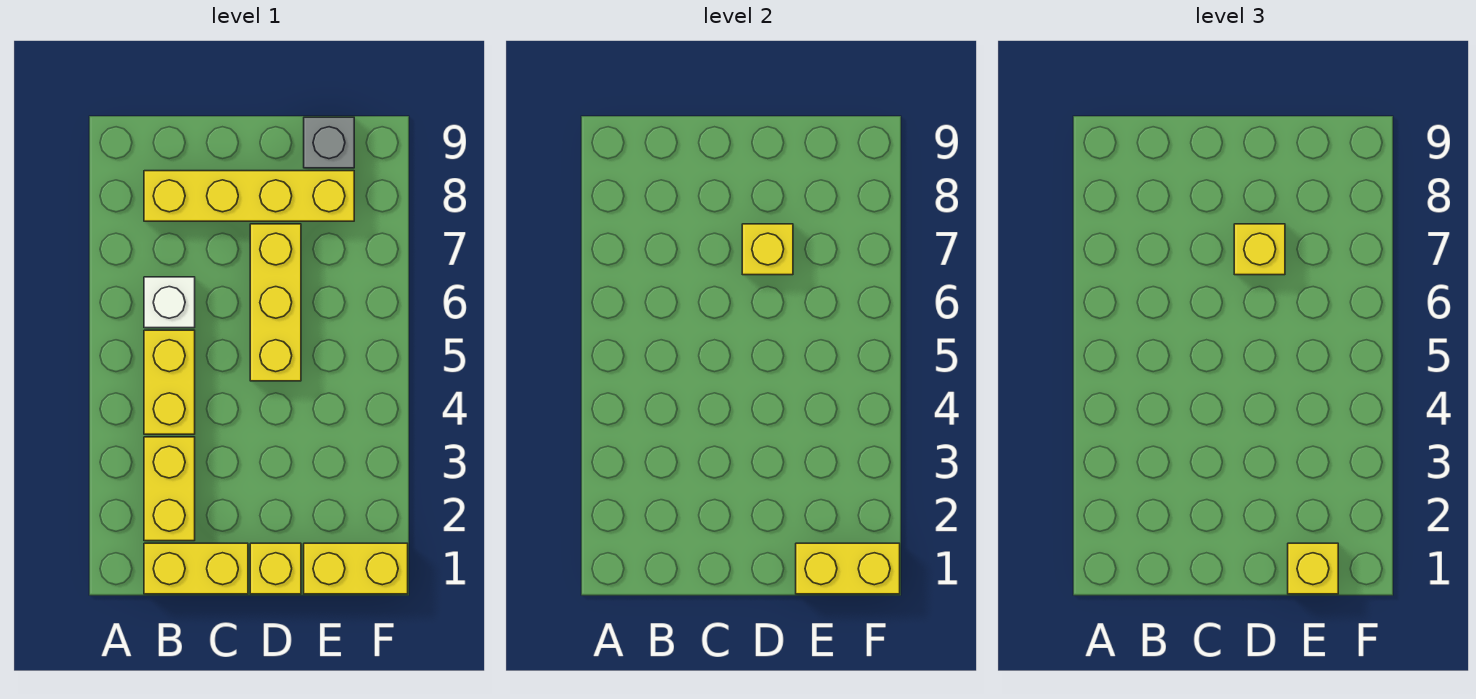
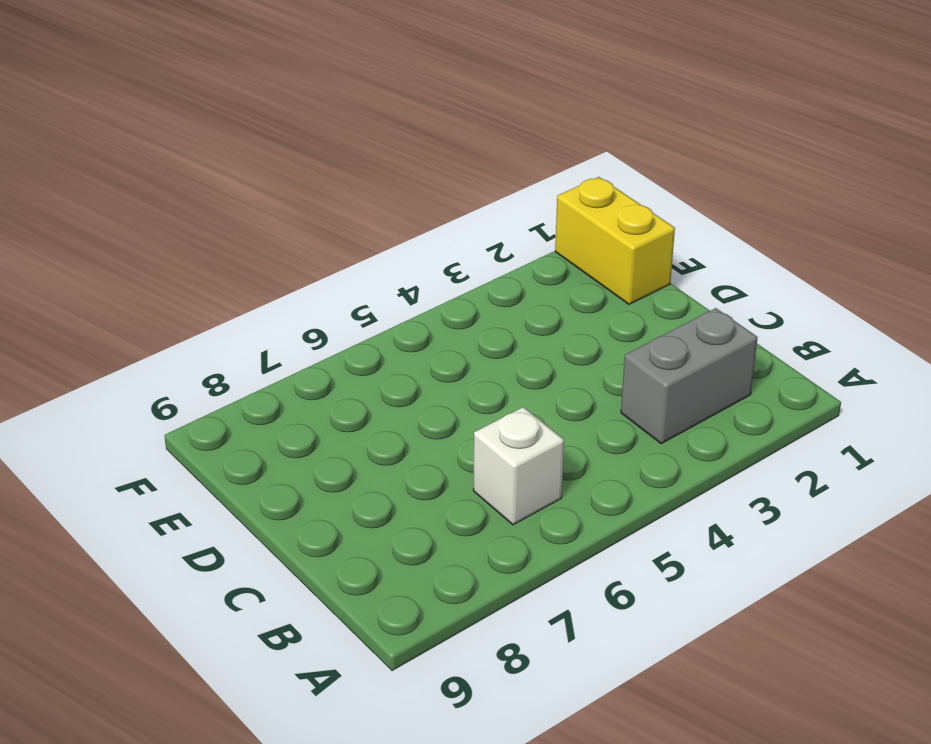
grey 1x2 brick [621,308,758,443] -> yellow 1x2 brick [144,437,195,541]
none -> yellow 1x2 brick [144,543,248,594]
none -> yellow 1x2 brick [144,330,195,434]
none -> yellow 1x4 brick [144,171,354,221]

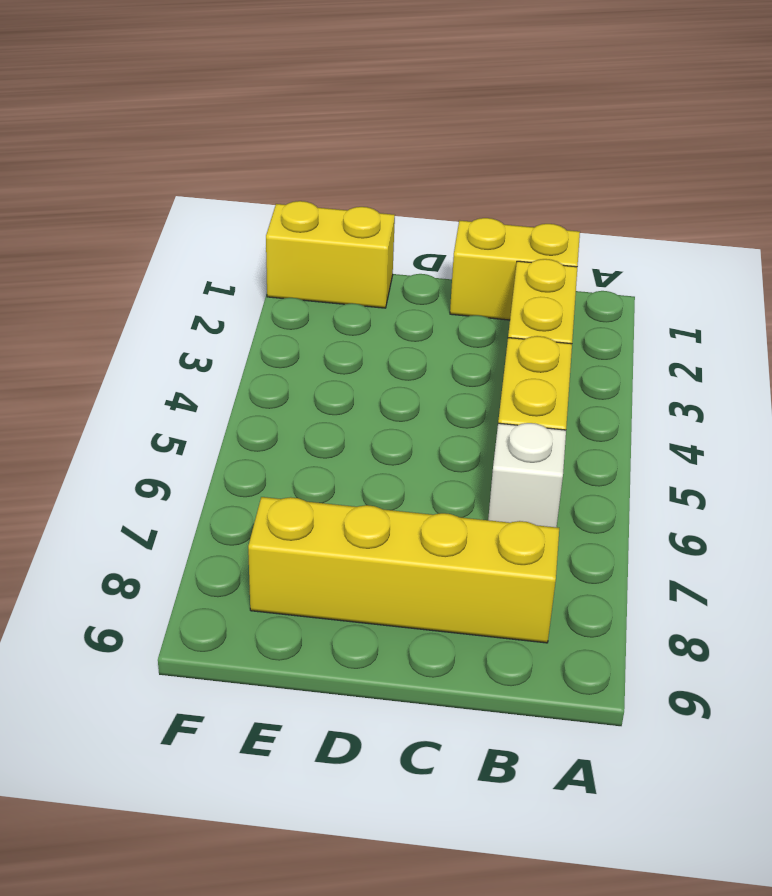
none -> yellow 1x1 brick [250,543,301,594]
none -> yellow 1x3 brick [250,224,301,381]
none -> grey 1x1 brick [304,117,354,168]

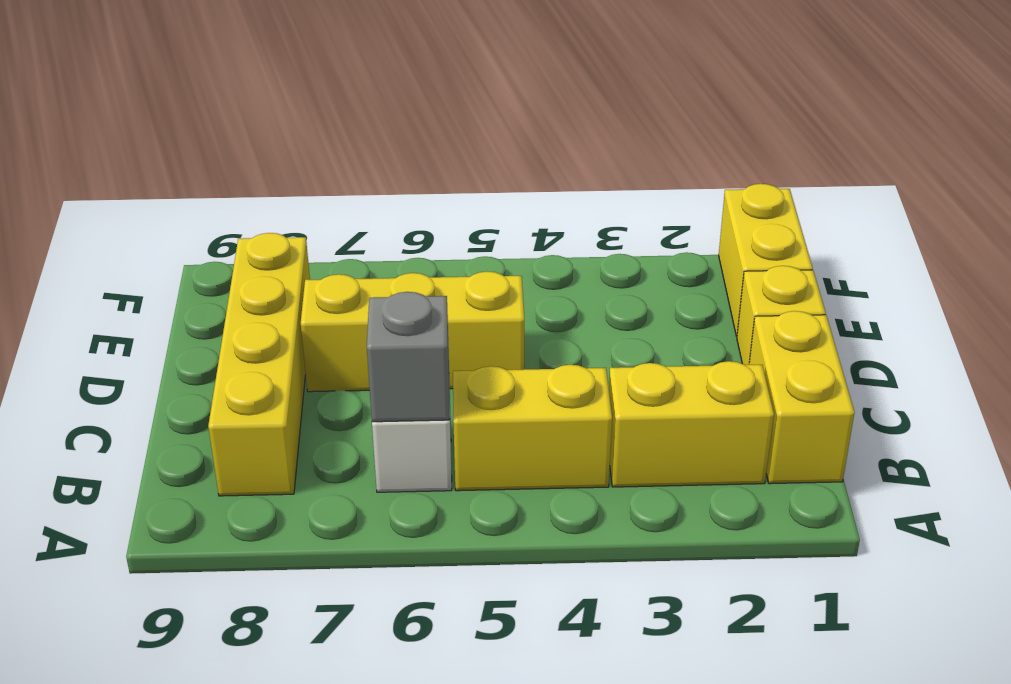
grey 1x1 brick [367,292,450,422] -> grey 1x1 brick moved to [304,117,354,168]
none -> yellow 1x1 brick [742,224,793,275]
none -> yellow 1x2 brick [796,543,900,594]
none -> yellow 1x1 brick [1234,224,1285,275]

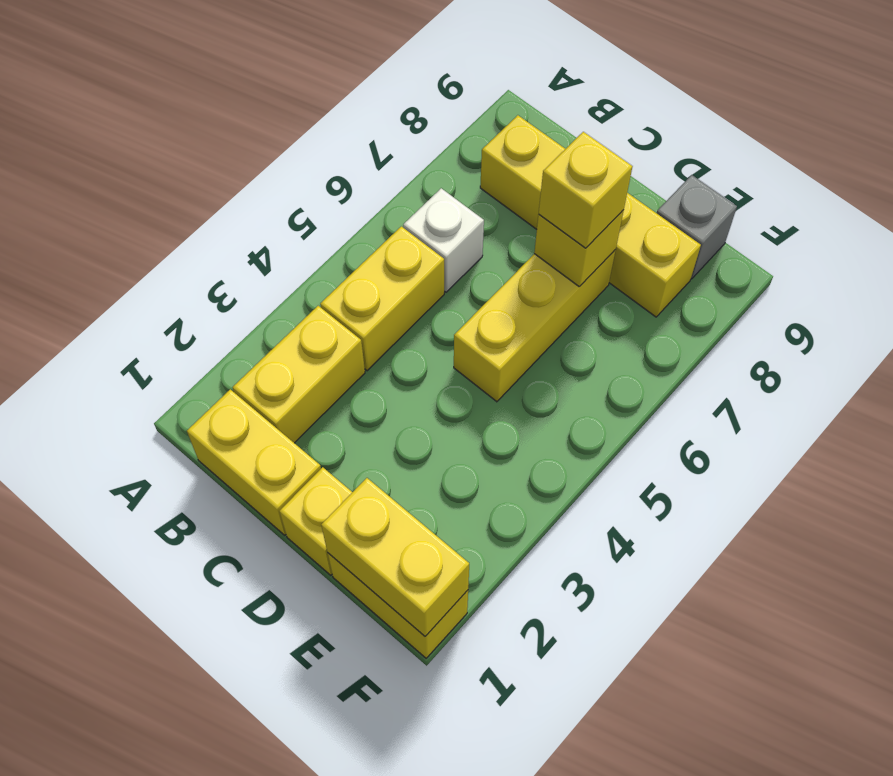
none -> yellow 1x1 brick [1288,543,1338,594]

